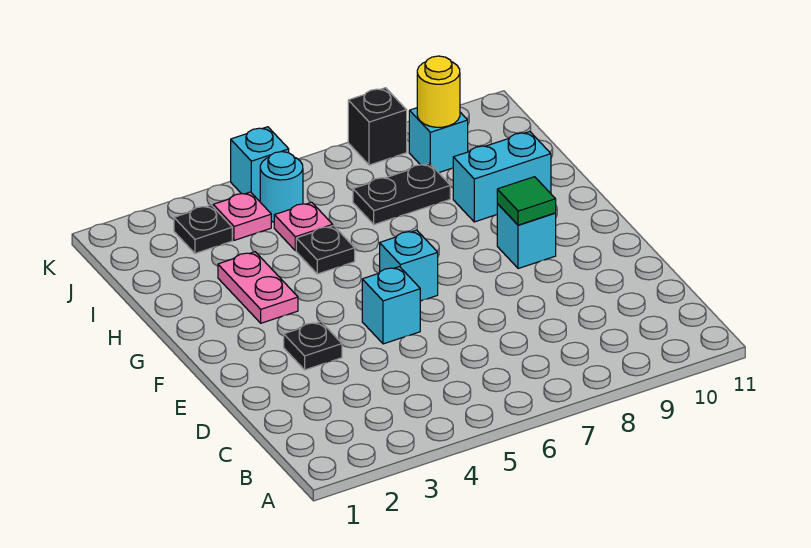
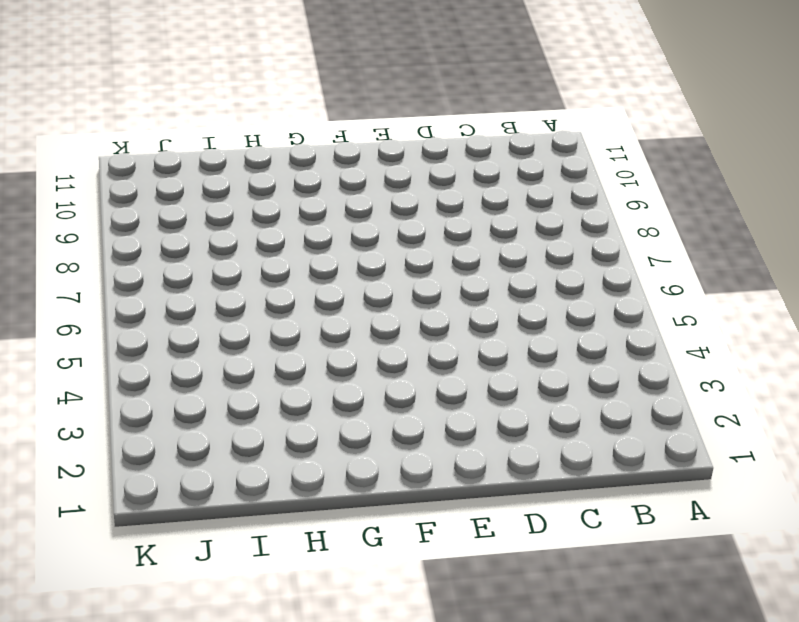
none -> black 1x1 plate [284,322,342,370]
none -> cyan 1x1 brick [362,267,420,344]
none -> cyan 1x1 brick [380,230,438,301]

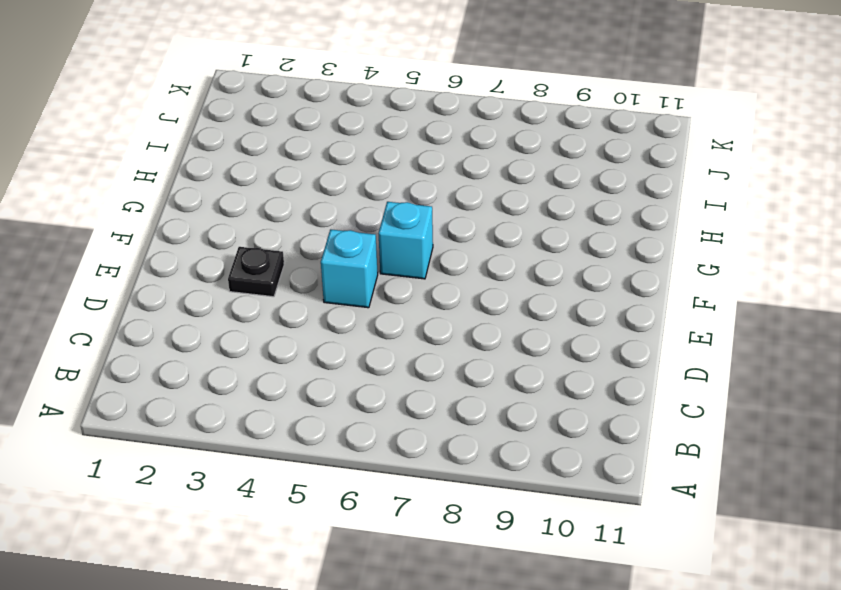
none -> cyan 1x1 brick [497,204,556,269]
none -> pink 1x2 plate [218,252,298,323]
none -> black 1x1 plate [296,226,355,274]

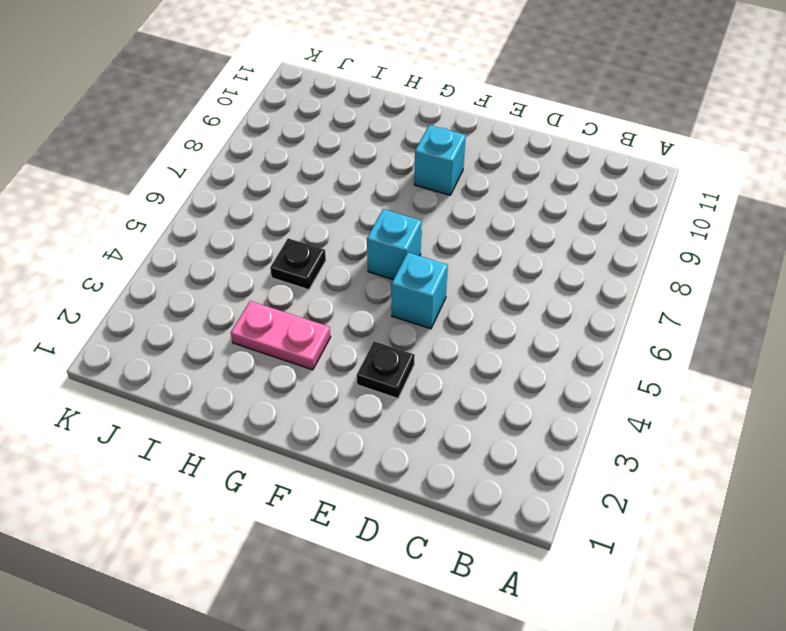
none -> cyan 1x2 brick [453,132,551,222]
none -> pink 1x1 plate [274,202,333,251]
none -> black 1x2 plate [353,163,450,225]

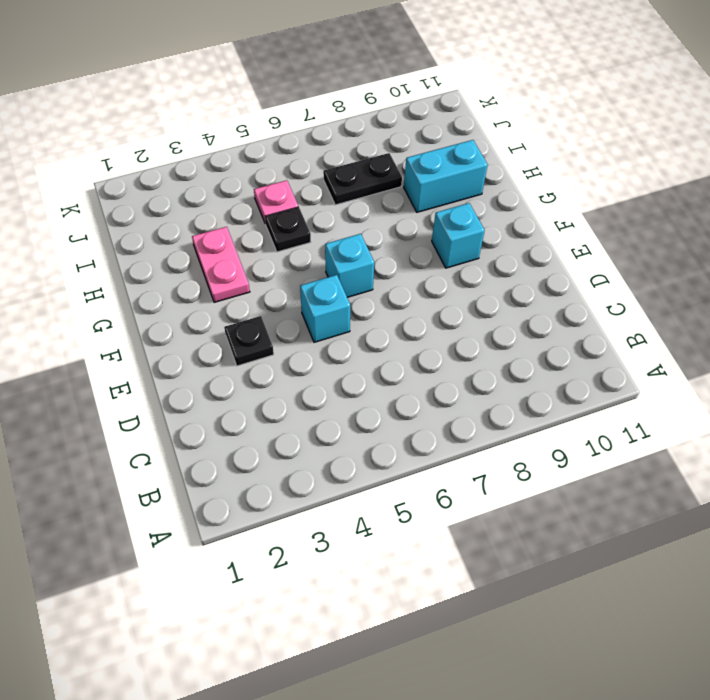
none -> black 1x1 plate [174,205,232,253]
none -> pink 1x1 plate [213,192,271,240]
none -> cyan 1x1 round brick [260,152,303,222]

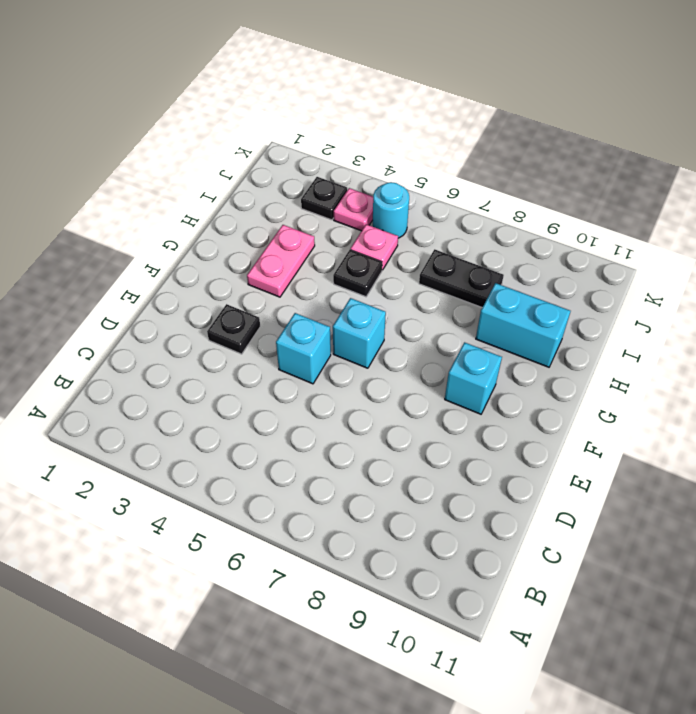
none -> cyan 1x1 brick [409,108,468,173]
none -> cyan 1x1 brick [231,127,289,201]
none -> black 1x1 brick [348,88,407,165]

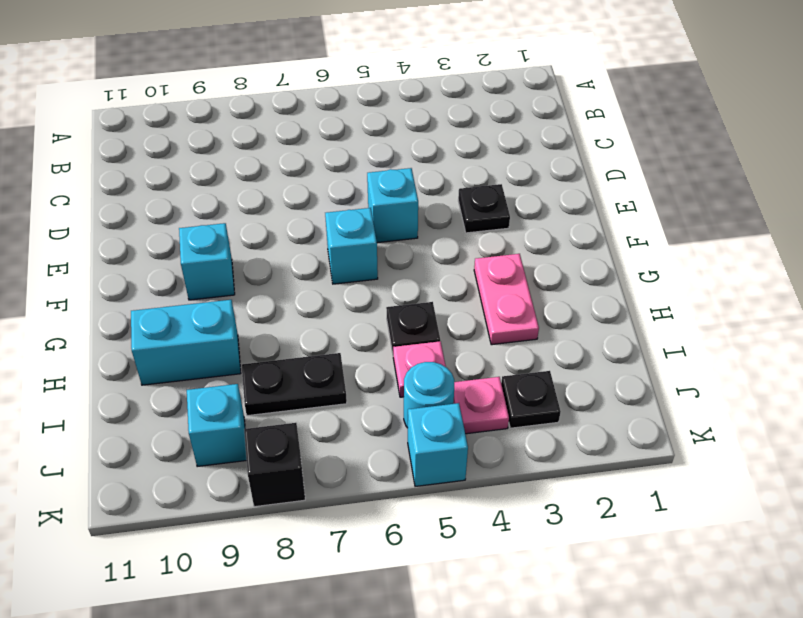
none -> green 1x1 tile [497,177,556,225]
none -> yellow 1x1 round brick [417,56,460,127]

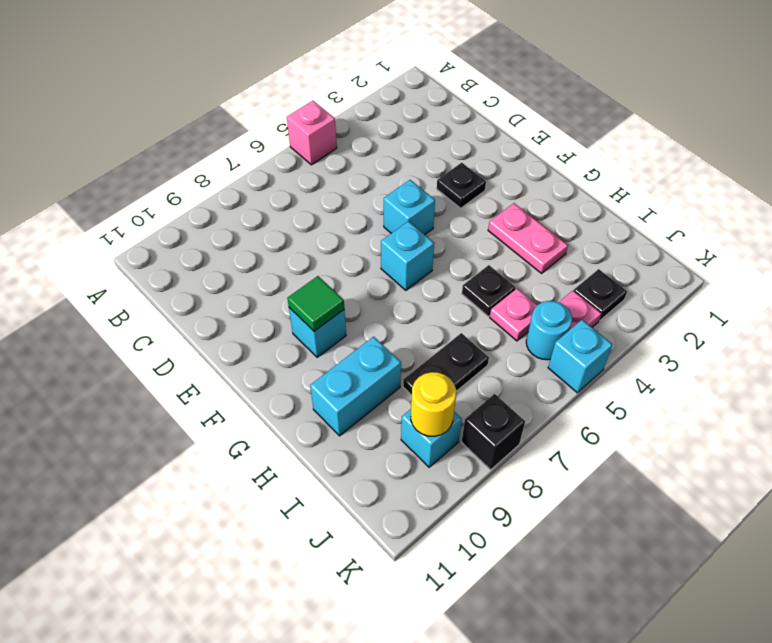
pink 1x1 brick [287,101,337,165] -> none

